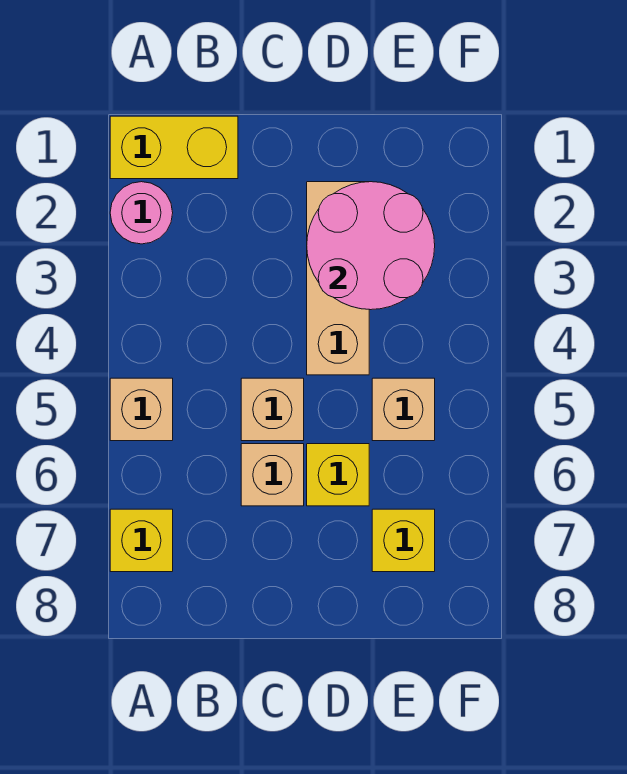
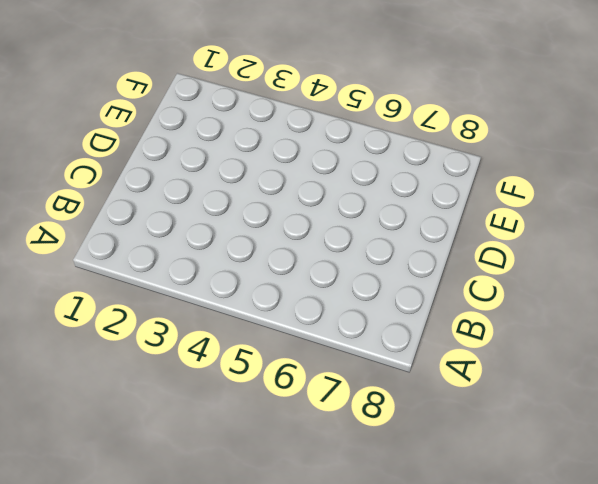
none -> yellow 1x2 brick [110,116,238,179]
none -> pink 1x1 round brick [110,182,173,244]

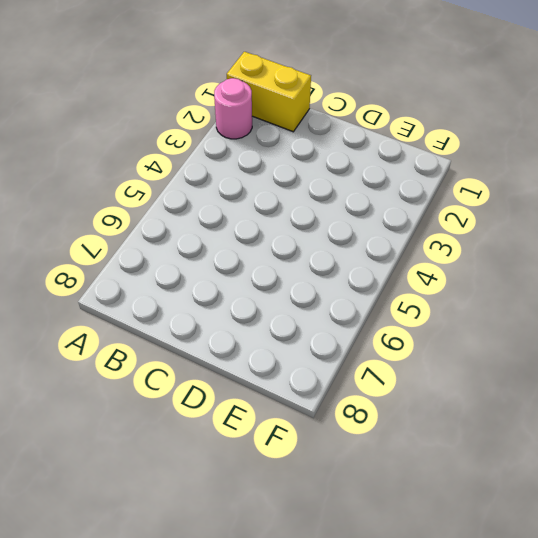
none -> tan 1x1 brick [110,378,173,441]
none -> yellow 1x1 brick [110,509,173,572]

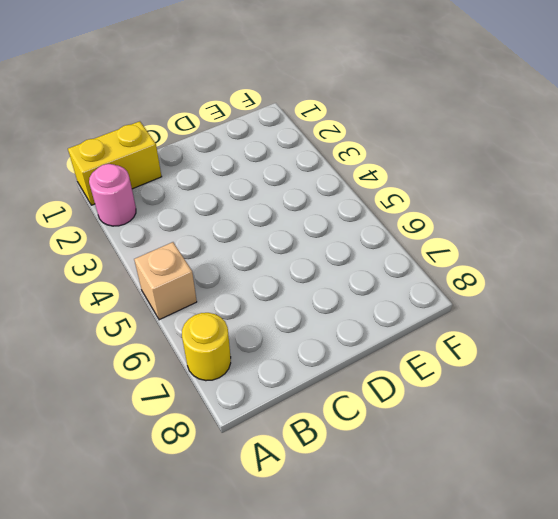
yellow 1x1 round brick [182,313,231,381] -> yellow 1x1 brick [110,509,173,572]
none -> tan 1x1 brick [241,378,304,441]
none -> tan 1x1 brick [241,444,304,506]

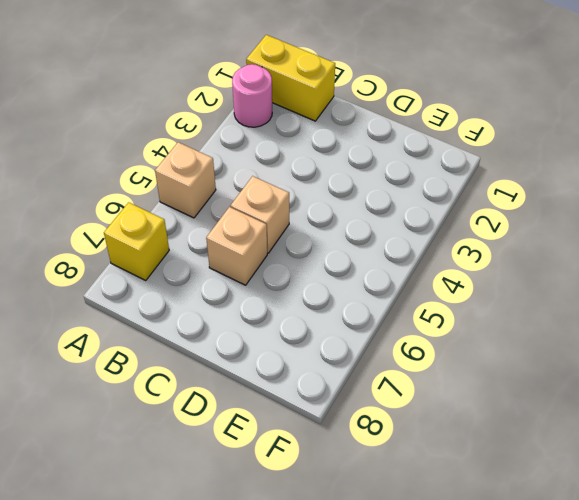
none -> tan 1x3 brick [307,182,369,375]
none -> yellow 1x1 brick [307,444,369,506]

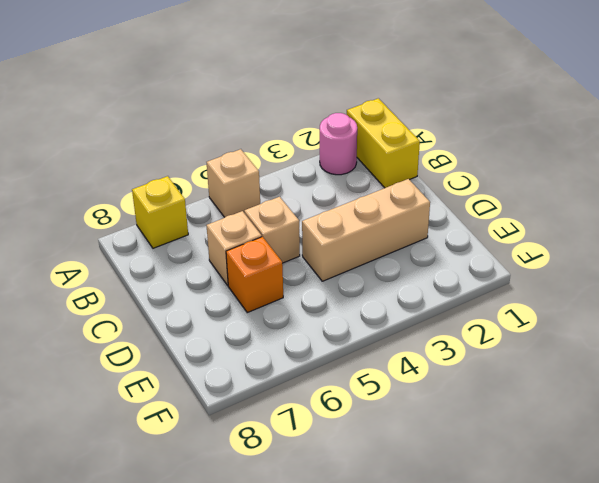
orange 1x1 brick [226,237,283,313] -> yellow 1x1 brick [307,444,369,506]
none -> tan 1x1 brick [372,378,435,441]
none -> yellow 1x1 brick [372,509,435,572]

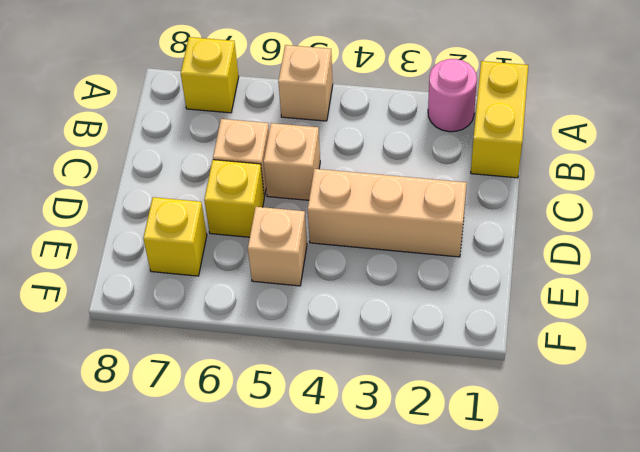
none -> pink 2x2 round brick [307,182,435,310]

